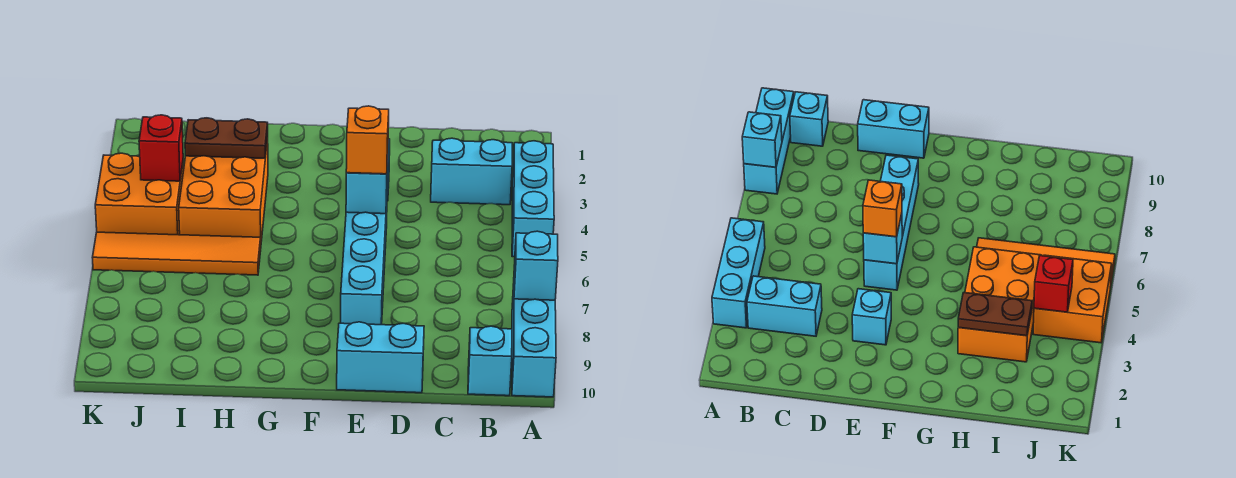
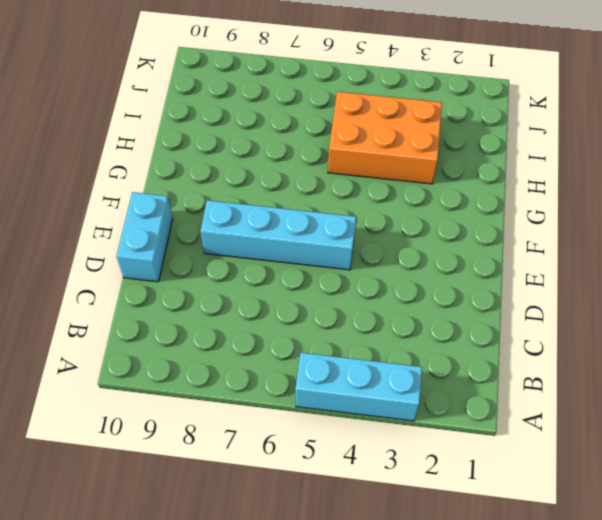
none -> cyan 1x3 brick [512,284,556,397]
none -> cyan 1x2 brick [431,138,512,205]
none -> cyan 1x1 brick [468,326,512,396]

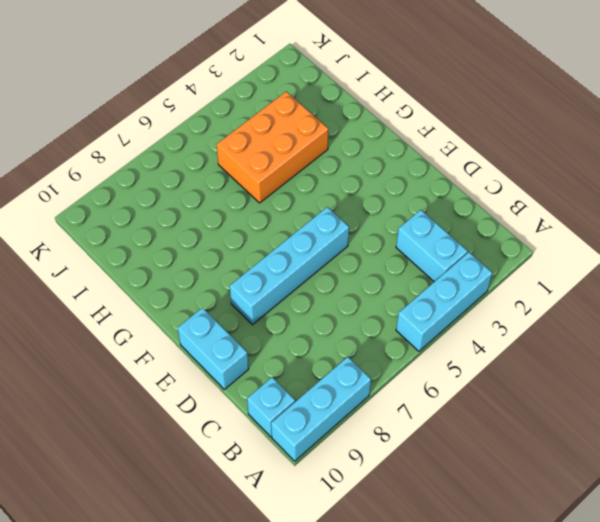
none -> cyan 1x1 brick [852,289,891,345]
none -> orange 1x4 tile [92,232,261,275]
none -> orange 2x2 brick [95,153,184,235]

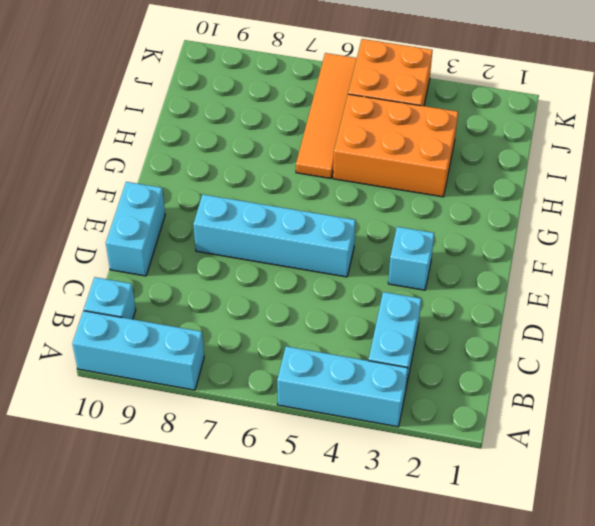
none -> cyan 1x1 brick [514,231,558,300]
none -> cyan 1x1 brick [346,160,388,214]
none -> brown 1x2 plate [185,118,268,158]

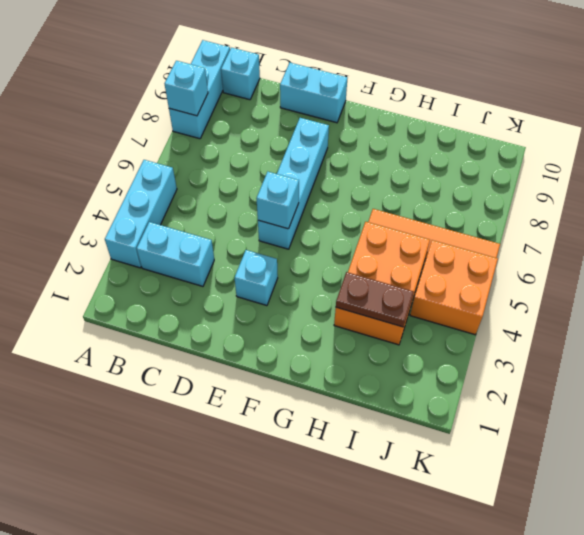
none -> red 1x1 brick [139,115,183,181]
none -> orange 1x1 brick [346,106,389,174]

